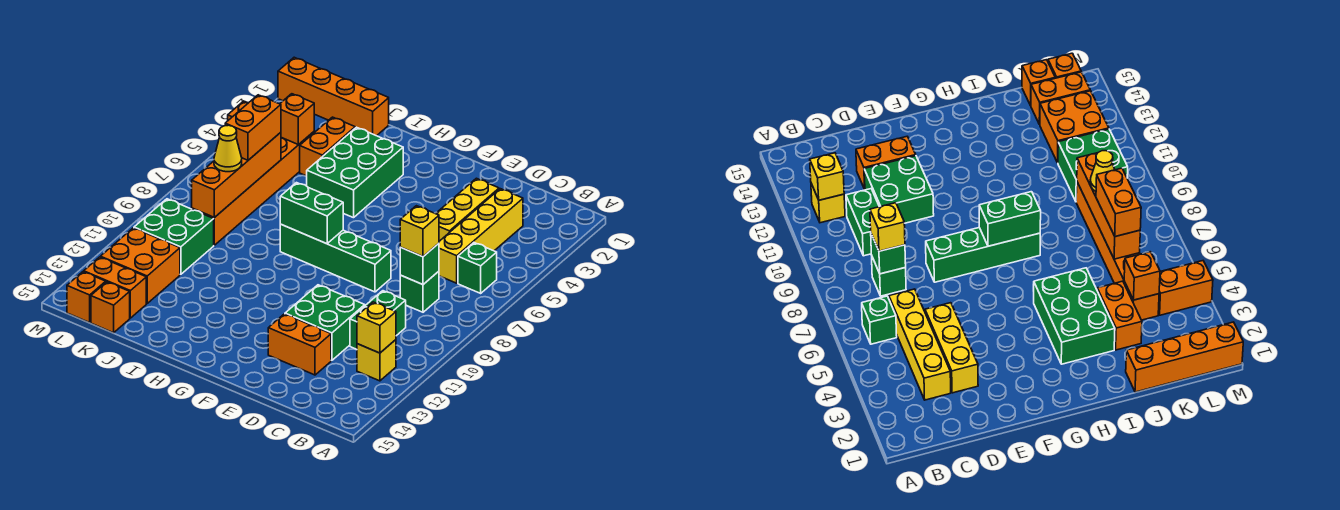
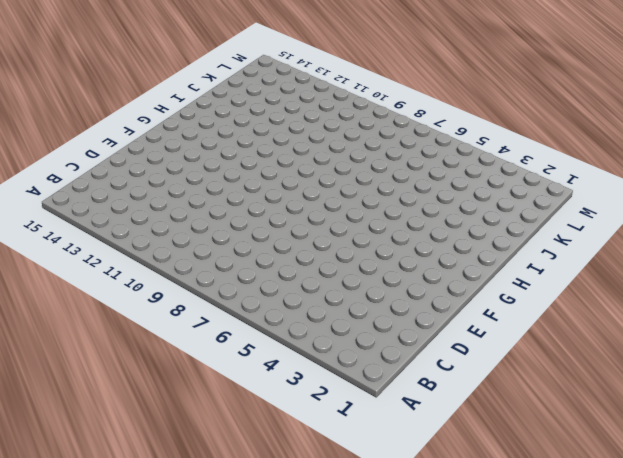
none -> green 1x1 brick [458,243,497,293]
none -> yellow 1x1 brick [357,340,396,381]
none -> yellow 1x4 brick [439,189,523,283]

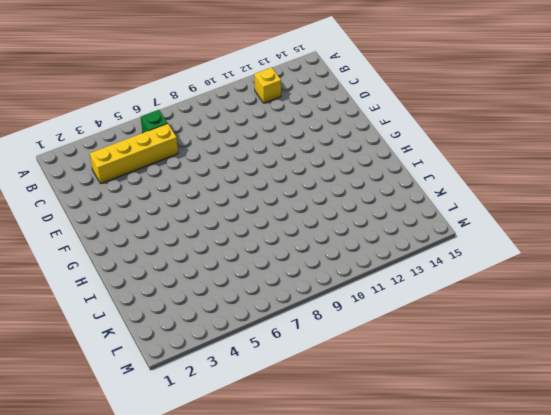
none -> green 1x1 brick [400,271,439,312]
none -> green 1x2 brick [350,291,406,350]
none -> yellow 1x3 brick [436,178,499,241]

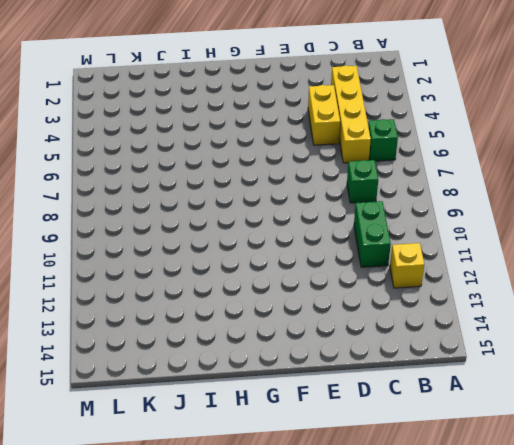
yellow 1x2 brick [308,85,340,145] -> yellow 1x3 brick [436,178,499,241]
none -> green 2x2 brick [285,285,365,360]
none -> orange 1x2 brick [268,314,331,375]
none -> green 1x4 brick [280,224,391,292]

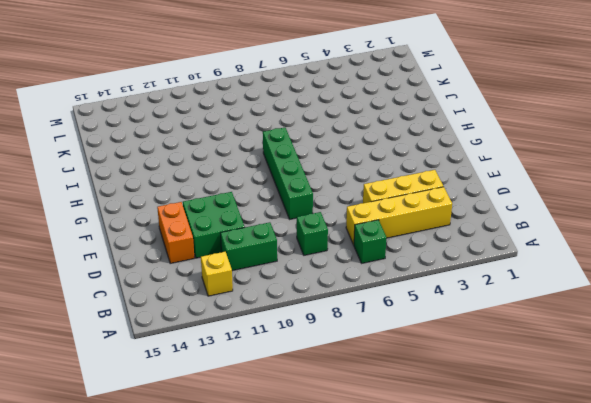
none -> green 2x3 brick [307,127,403,218]
none -> orange 1x4 brick [278,57,389,136]
none -> orange 1x2 brick [300,117,355,176]

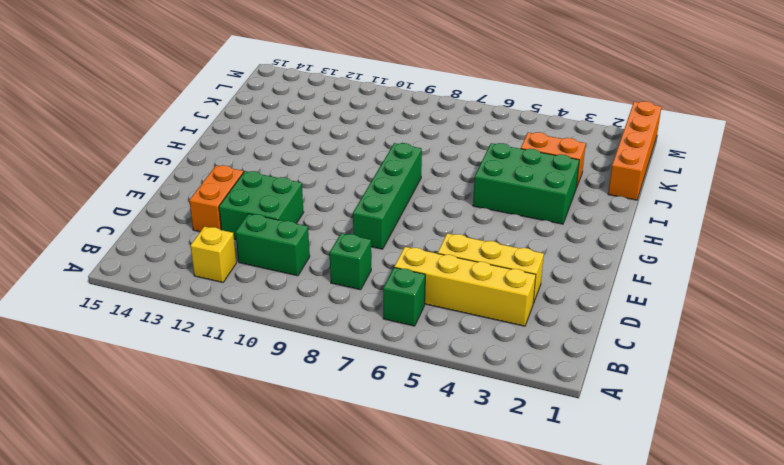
none -> orange 1x6 brick [192,132,314,245]
none -> green 2x2 brick [134,199,214,274]
none -> orange 2x2 brick [100,228,180,303]

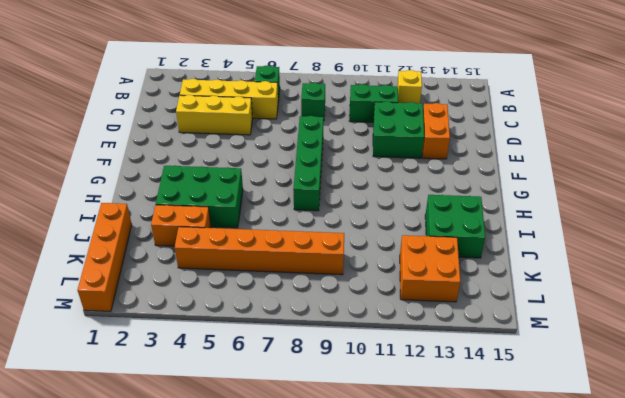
green 2x2 brick [425,195,485,258] -> green 2x2 brick moved to [134,199,214,274]
none -> orange 1x2 brick [84,257,146,318]
none -> orange 1x1 brick [91,282,130,333]
none -> orange 1x2 brick [1158,261,1213,315]

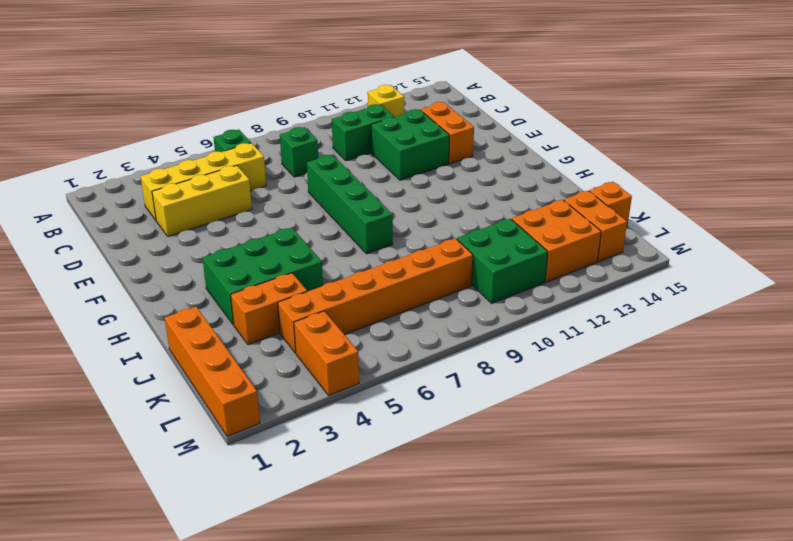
none -> orange 1x1 brick [67,272,106,322]
none -> yellow 1x1 brick [357,302,396,353]
none -> green 1x1 brick [400,243,439,285]

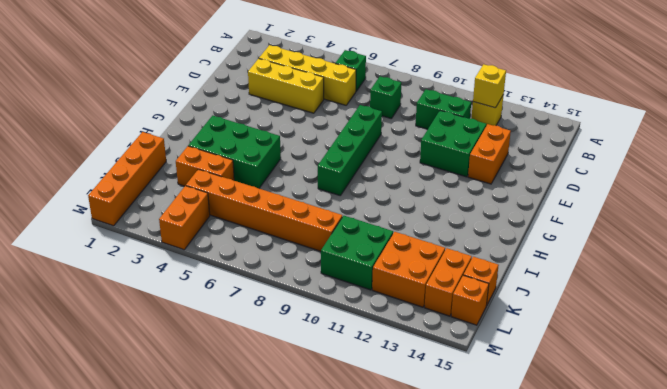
none -> green 1x1 brick [400,243,439,285]
none -> green 1x2 brick [280,183,343,244]
none -> orange 1x1 brick [280,94,314,145]

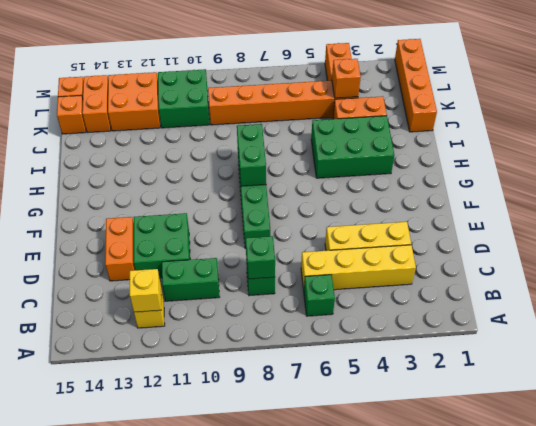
none -> orange 1x4 brick [192,132,281,218]
none -> yellow 1x1 brick [400,206,439,257]
none -> orange 1x2 brick [225,95,281,160]

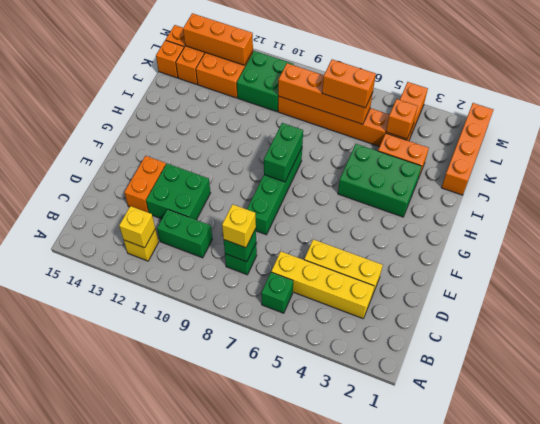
orange 1x3 brick [183,13,253,65] -> none
none -> yellow 1x1 cone [214,125,242,172]

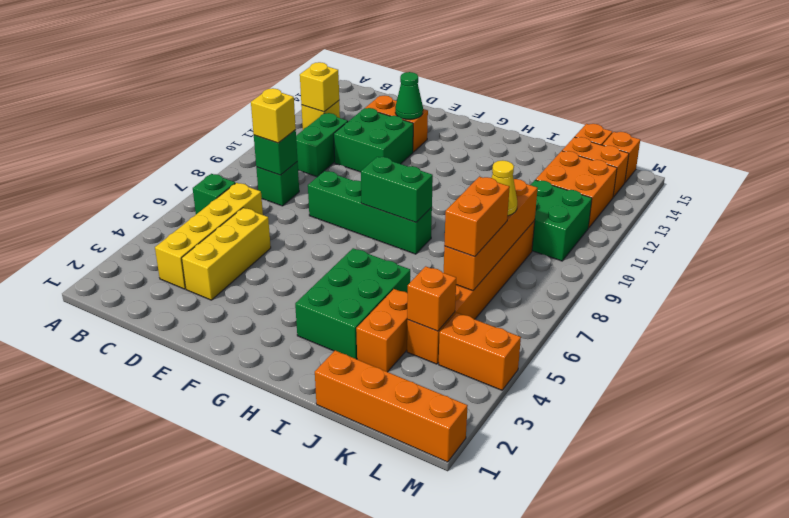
green 1x1 cone [395,72,423,120] -> none

